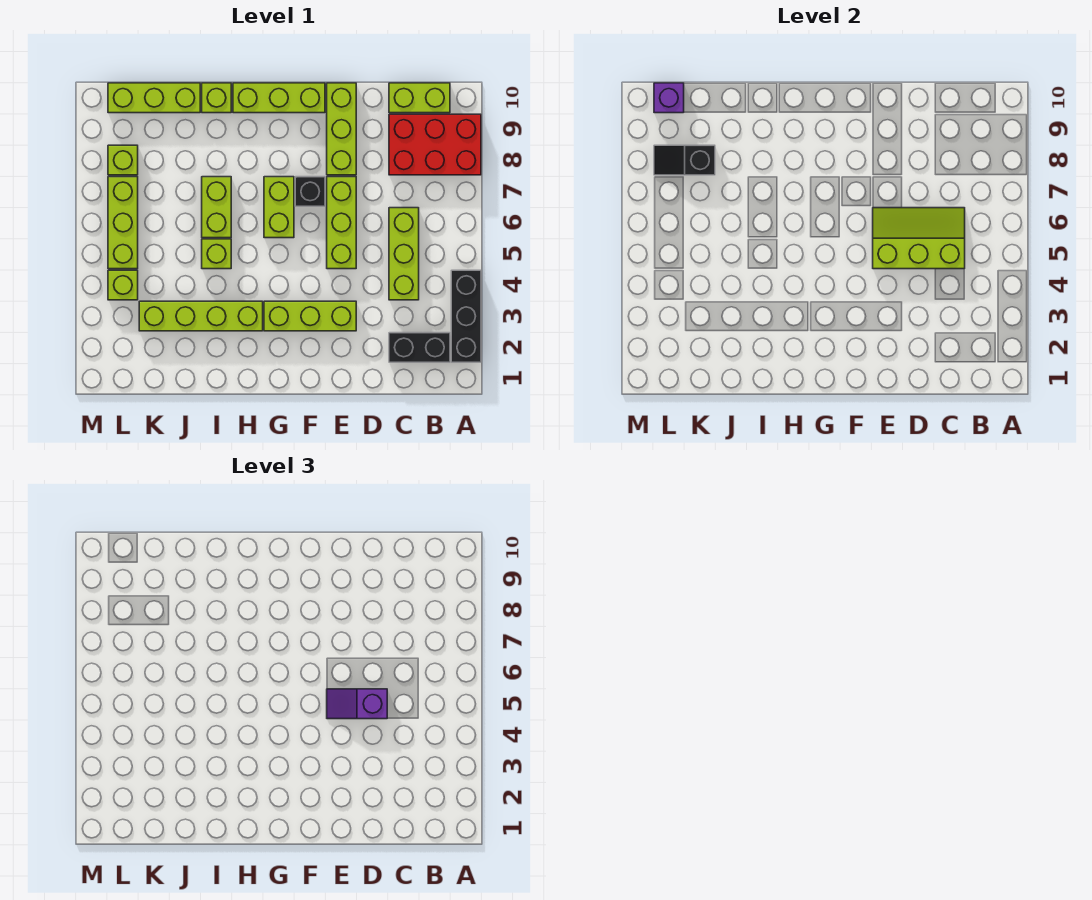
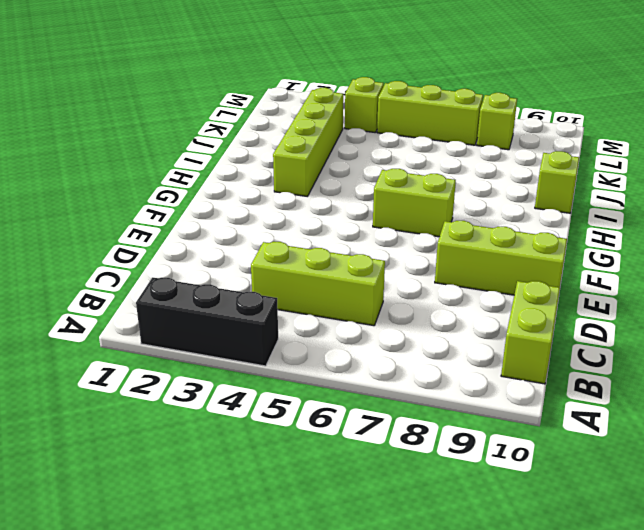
none -> red 2x3 brick [389,114,481,175]
none -> black 1x2 brick [389,333,450,362]
none -> lime 1x3 brick [264,301,356,331]

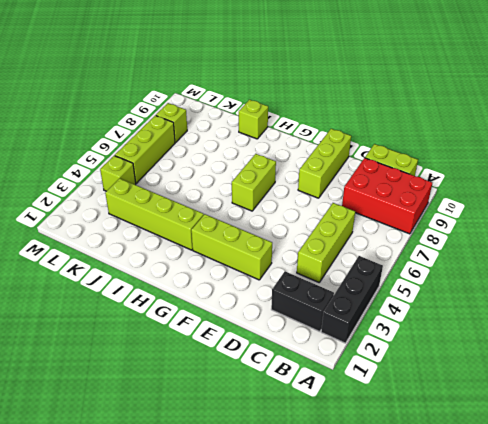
none -> lime 1x3 brick [327,177,356,269]
none -> black 1x1 brick [295,177,325,206]
none -> lime 1x3 brick [233,83,325,113]

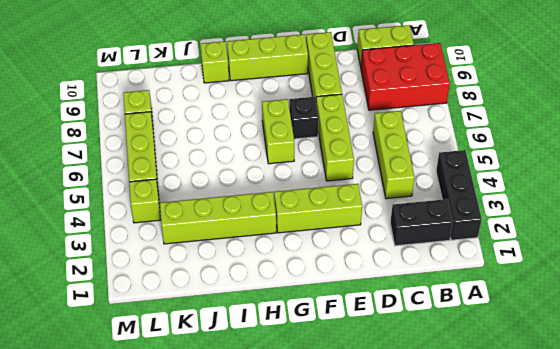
none -> lime 1x1 brick [202,239,231,269]
none -> lime 1x2 brick [202,177,231,238]
none -> lime 1x3 brick [108,83,200,113]

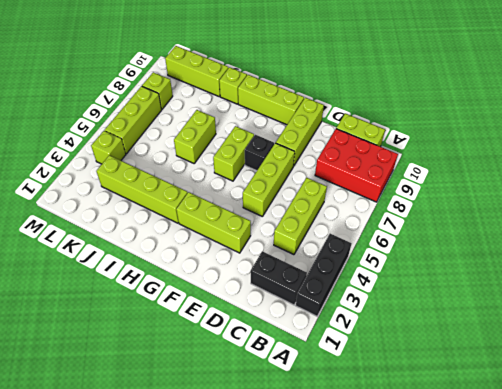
none -> lime 1x1 brick [202,239,231,269]
none -> lime 2x3 slope [873,208,965,269]
none -> black 1x2 slope [654,145,715,175]

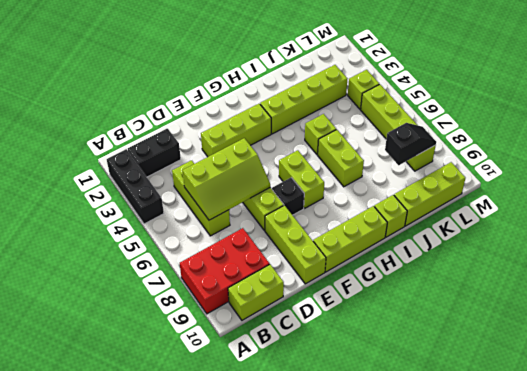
none -> purple 1x1 brick [654,83,684,113]
none -> purple 1x2 slope [327,689,387,719]

